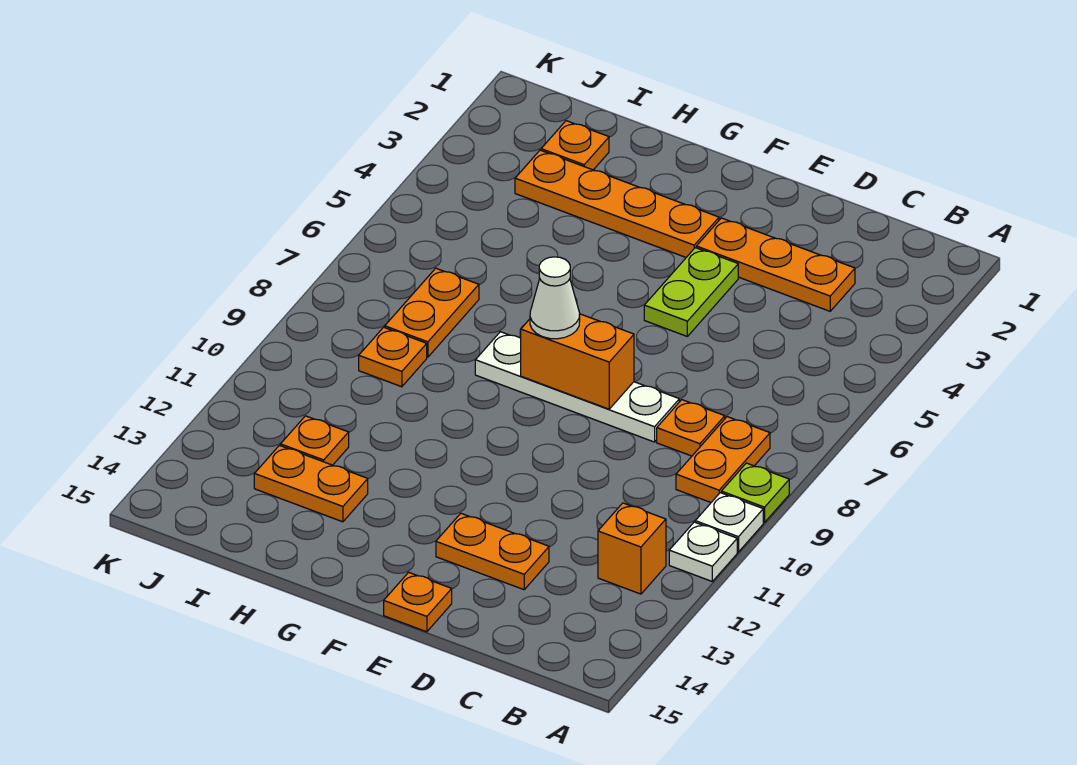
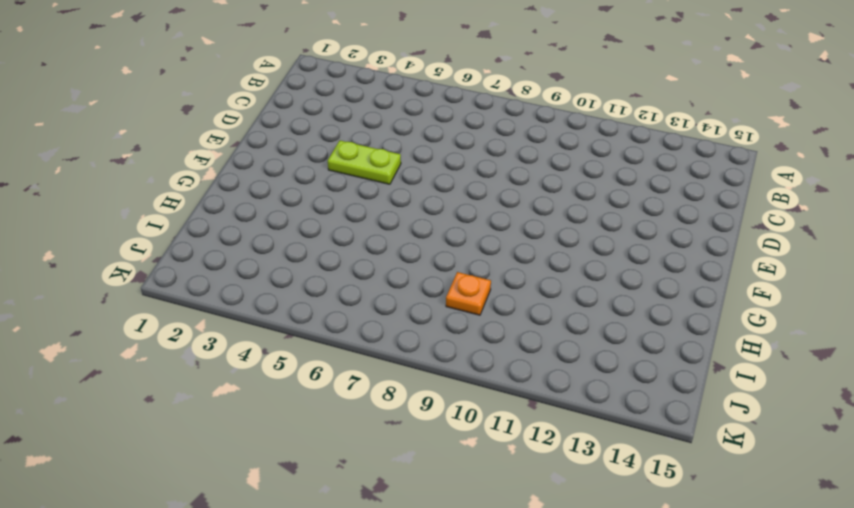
none -> lime 1x1 plate [721,463,789,523]
none -> white 1x1 plate [695,493,763,552]
none -> white 1x1 plate [669,522,737,581]

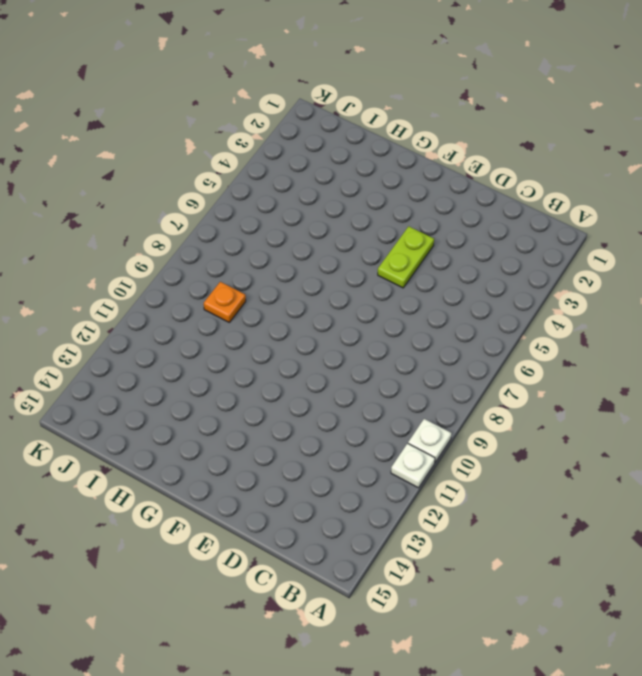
none -> lime 1x1 plate [721,463,789,523]
none -> orange 1x2 plate [676,417,770,502]
none -> orange 1x1 brick [598,503,666,594]

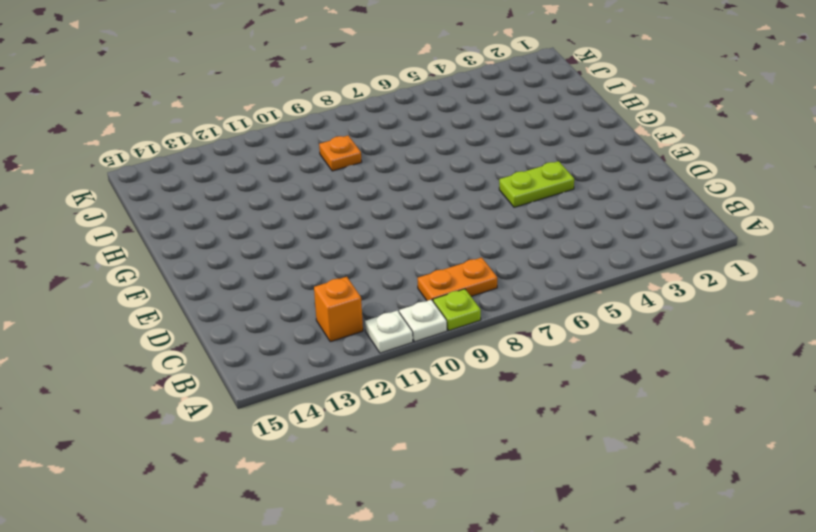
none -> orange 1x3 plate [696,218,855,311]
none -> orange 1x1 plate [657,400,725,456]
none -> white 1x4 plate [475,332,679,442]

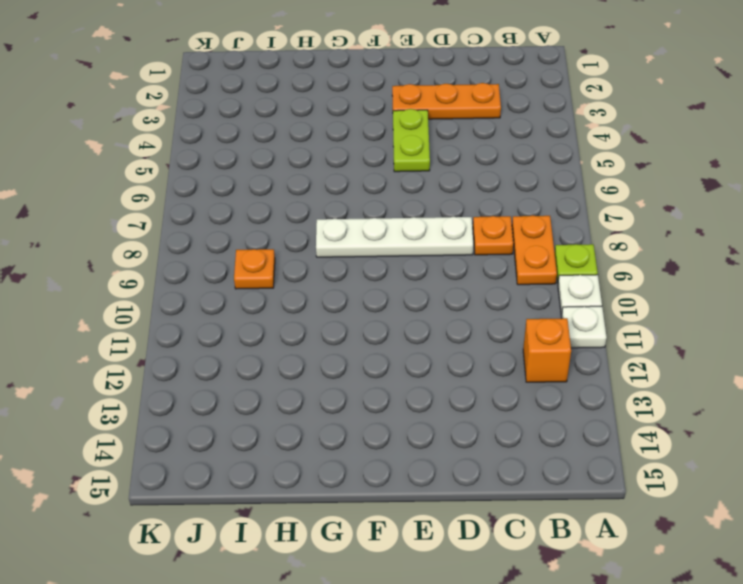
none -> orange 1x2 plate [436,513,549,590]
none -> orange 1x1 plate [384,572,452,632]
none -> orange 1x4 plate [515,150,719,257]

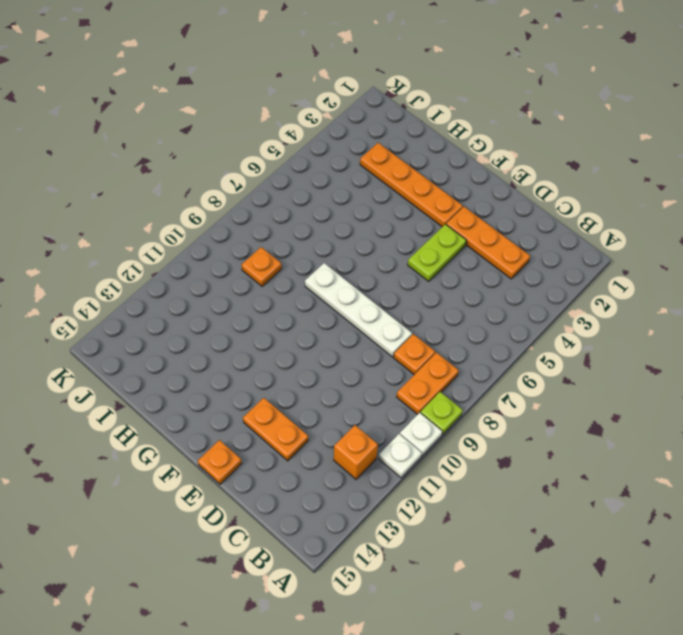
none -> orange 1x2 plate [254,445,368,522]
none -> orange 1x1 plate [541,121,609,170]
none -> orange 1x2 plate [385,268,479,357]

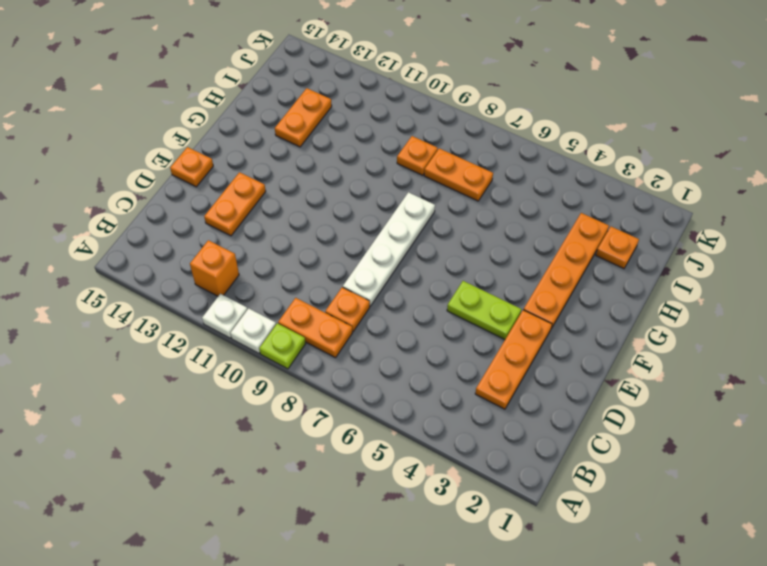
none -> orange 1x1 plate [281,416,349,465]
none -> orange 1x2 brick [521,314,634,409]
none -> white 1x1 cone [530,257,580,339]

